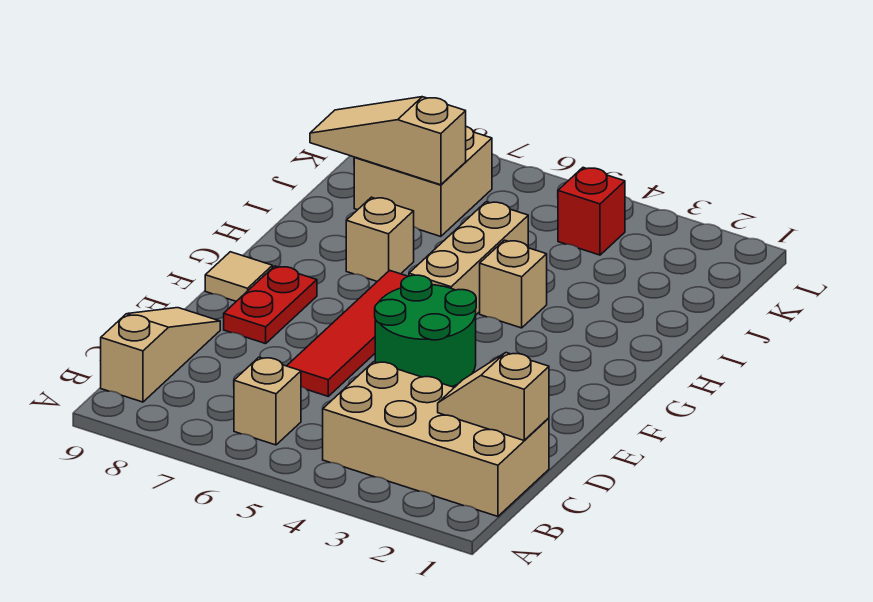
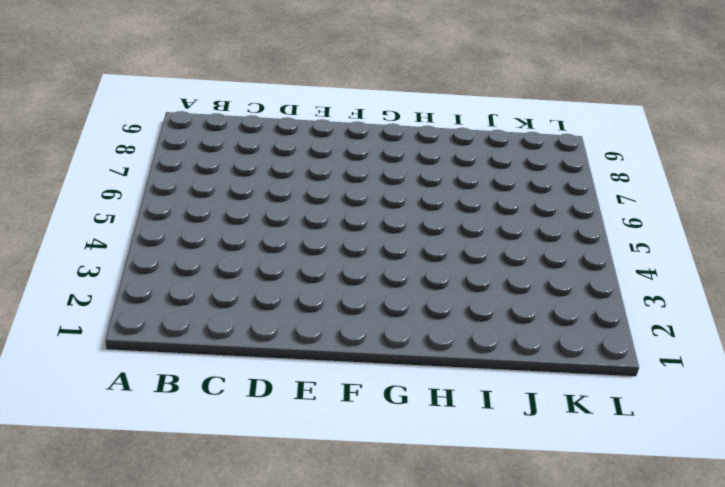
none -> tan 2x4 brick [323,362,549,516]
none -> tan 1x1 brick [234,357,301,445]
none -> tan 1x3 slope [101,308,220,402]

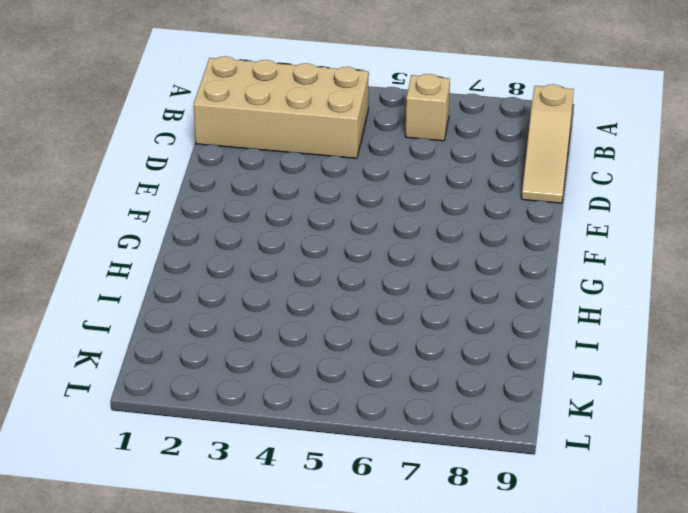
none -> red 1x4 tile [287,270,408,396]
none -> green 2x2 round brick [375,275,476,387]
none -> red 1x2 plate [224,266,317,344]

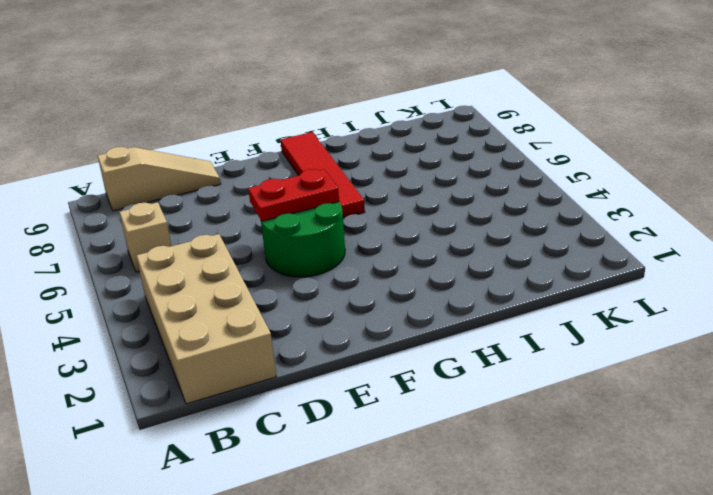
red 1x2 plate [248,169,339,221] -> red 1x2 plate moved to [224,266,317,344]
red 1x4 tile [281,132,365,218] -> red 1x4 tile turned to [287,270,408,396]
none -> tan 1x1 tile [205,252,272,301]
none -> tan 1x3 brick [409,202,528,315]
none -> tan 1x1 brick [480,240,547,328]

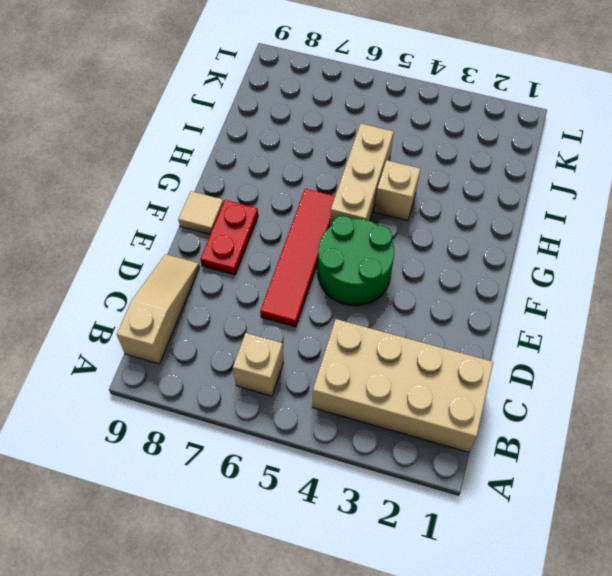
none -> tan 1x1 brick [346,197,414,281]
none -> tan 2x2 brick [354,127,492,237]
none -> red 1x1 brick [558,168,625,255]

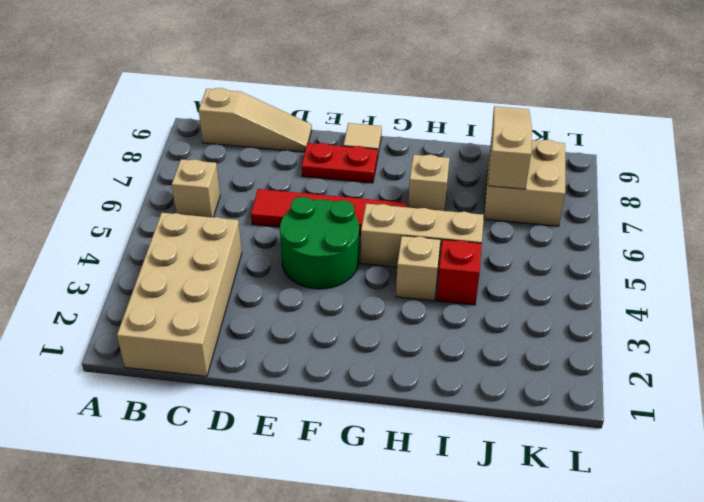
red 1x1 brick [437,240,482,305] -> red 1x1 brick moved to [558,168,625,255]
none -> tan 1x2 slope [438,353,549,440]

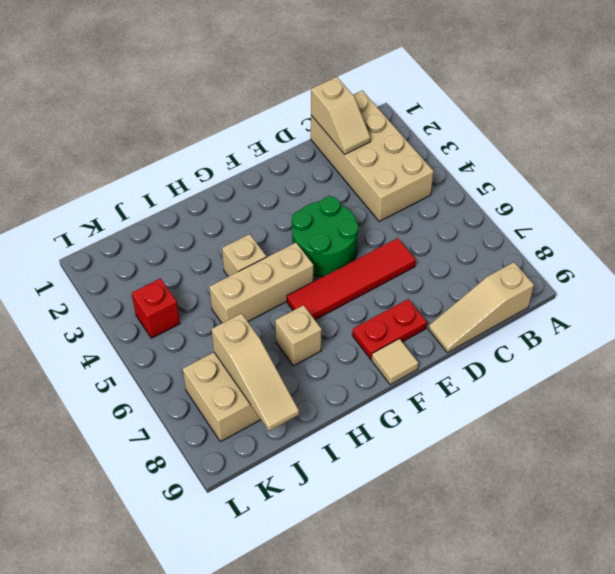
none -> tan 1x1 brick [234,357,301,445]

